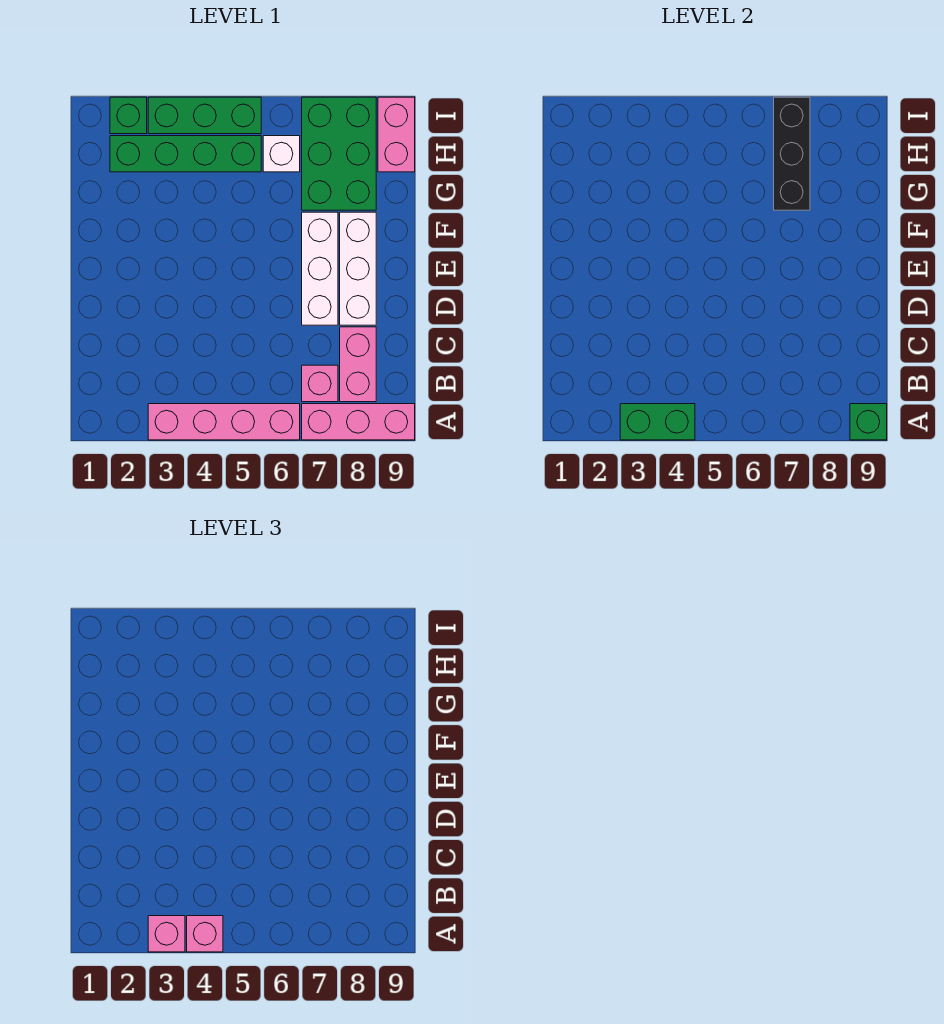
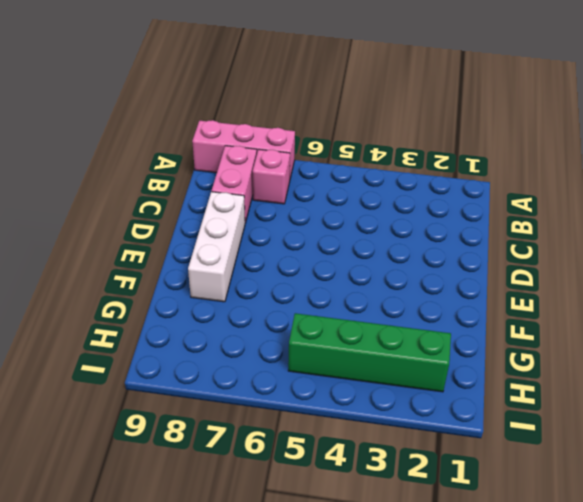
none -> pink 1x4 brick [148,404,300,440]
none -> white 1x3 brick [302,212,338,325]
none -> green 2x3 brick [302,97,376,210]

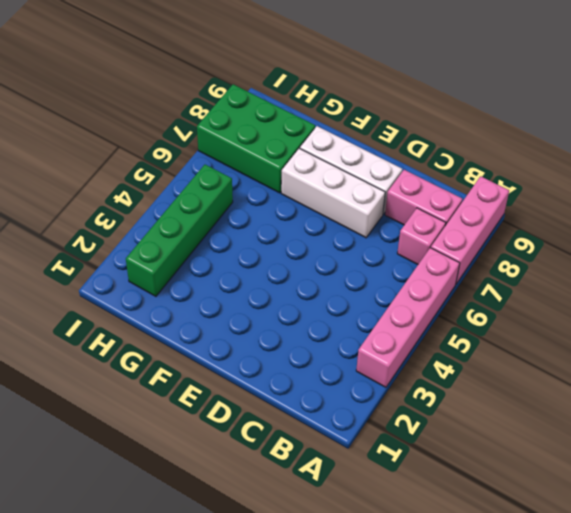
none -> white 1x1 brick [263,136,300,172]
none -> pink 1x2 brick [378,97,415,172]
none -> green 1x1 brick [110,97,147,134]

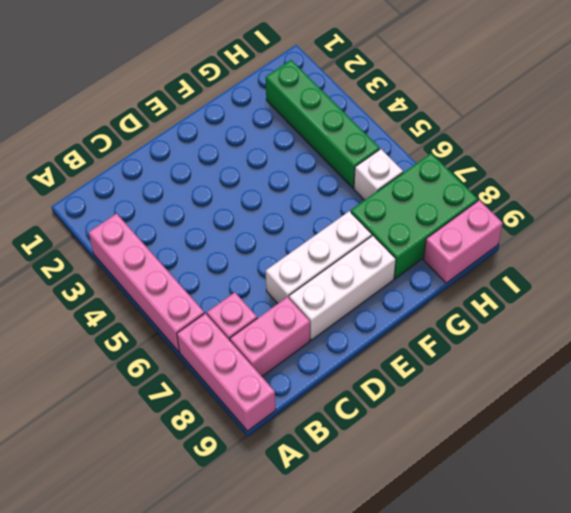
none -> green 1x1 brick [110,97,147,134]
none -> green 1x3 brick [148,97,261,134]
none -> green 1x2 brick [620,404,695,440]

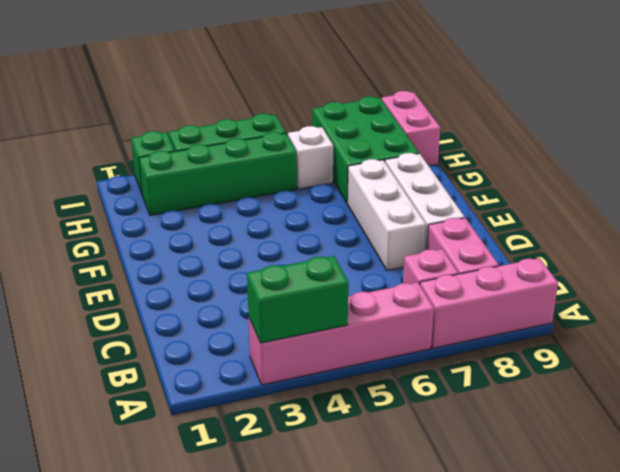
none -> green 1x1 brick [850,404,887,440]
none -> black 1x3 brick [774,97,810,210]
none -> pink 1x1 brick [148,916,185,952]

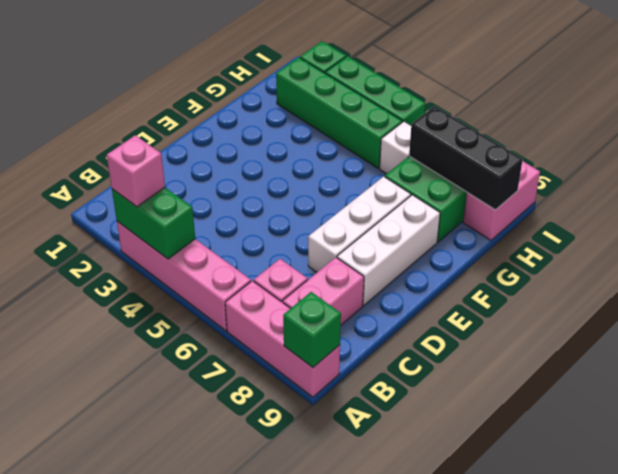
black 1x3 brick [409,106,523,210] -> black 1x3 brick turned to [774,97,810,210]
none -> pink 1x1 brick [187,916,223,952]

